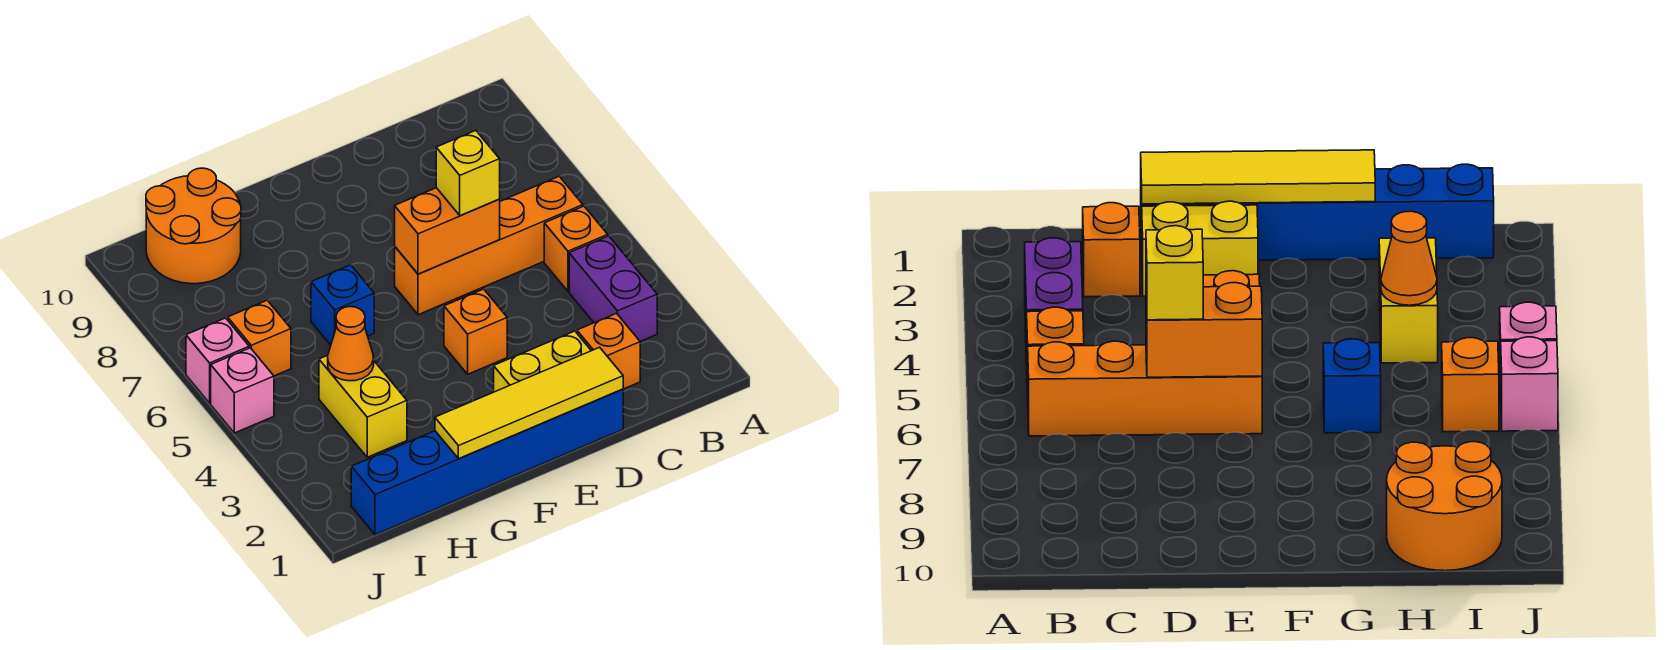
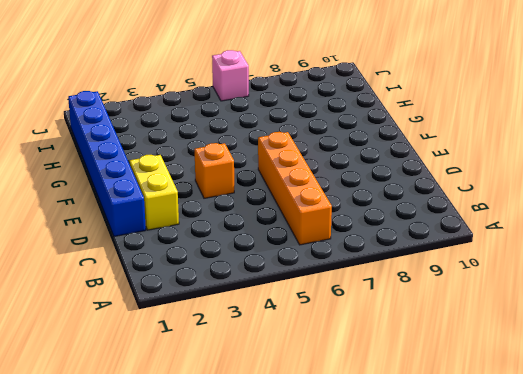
none -> purple 1x2 brick [569,236,657,341]
none -> orange 1x1 brick [544,206,608,291]
none -> orange 1x1 brick [577,313,640,389]

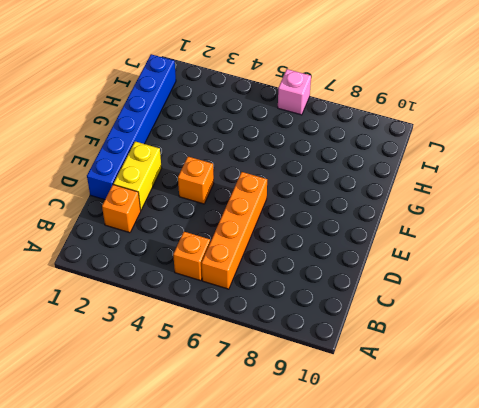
none -> purple 1x2 brick [569,236,657,341]
none -> blue 1x1 brick [311,265,374,345]
none -> yellow 1x2 brick [319,356,407,457]

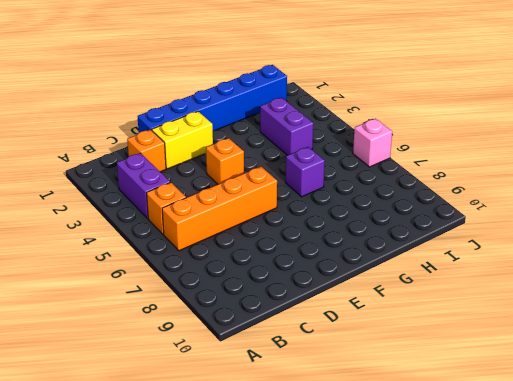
purple 1x1 brick [286,147,325,197] -> blue 1x1 brick [311,265,374,345]
purple 1x2 brick [260,98,313,155] -> yellow 1x2 brick [319,356,407,457]
none -> orange 2x2 round brick [146,168,241,284]
none -> orange 1x1 brick [228,300,291,376]
none -> pink 1x1 brick [211,348,274,433]

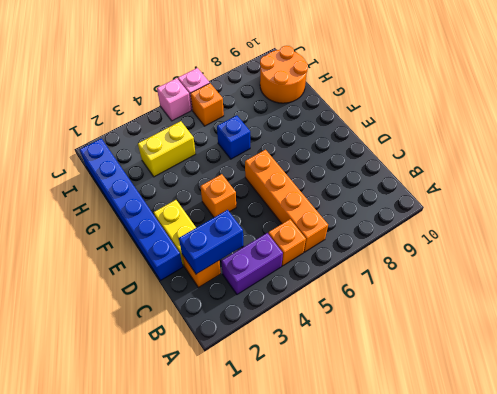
blue 1x2 brick [179,210,243,274] -> none
none -> yellow 1x4 tile [435,347,623,459]
none -> orange 1x2 brick [395,188,500,274]
none -> orange 1x1 cone [328,307,374,381]

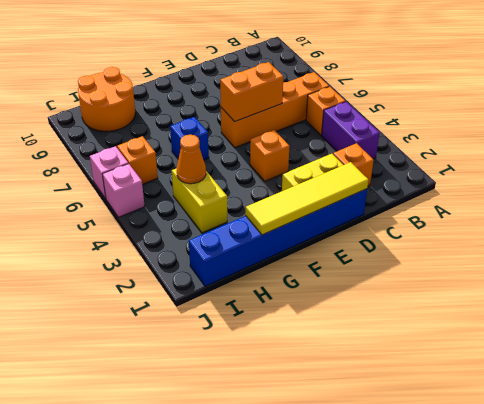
none -> yellow 1x1 brick [436,130,500,216]

